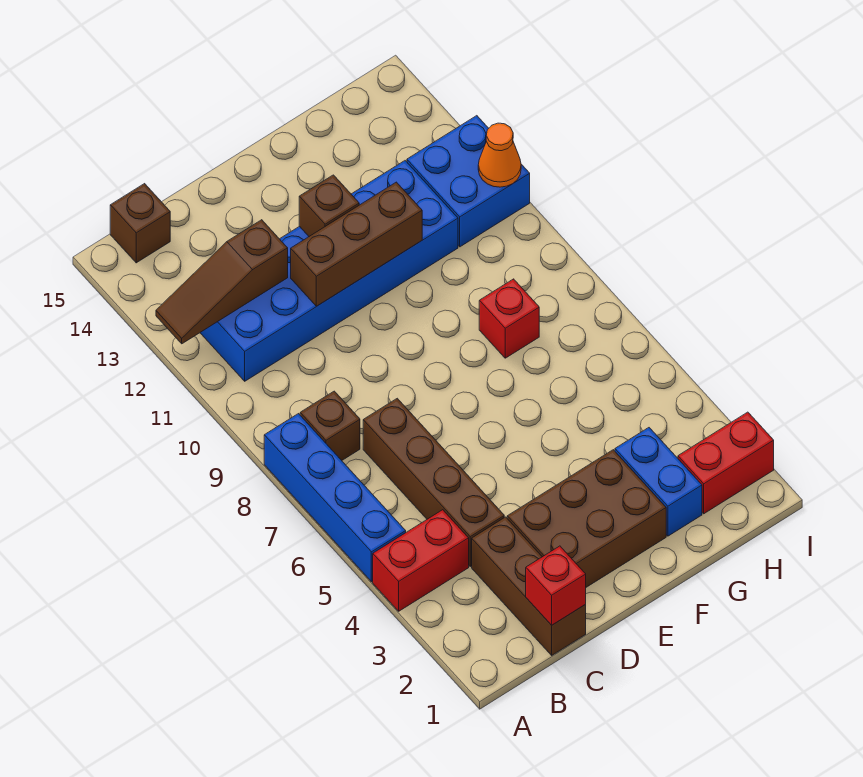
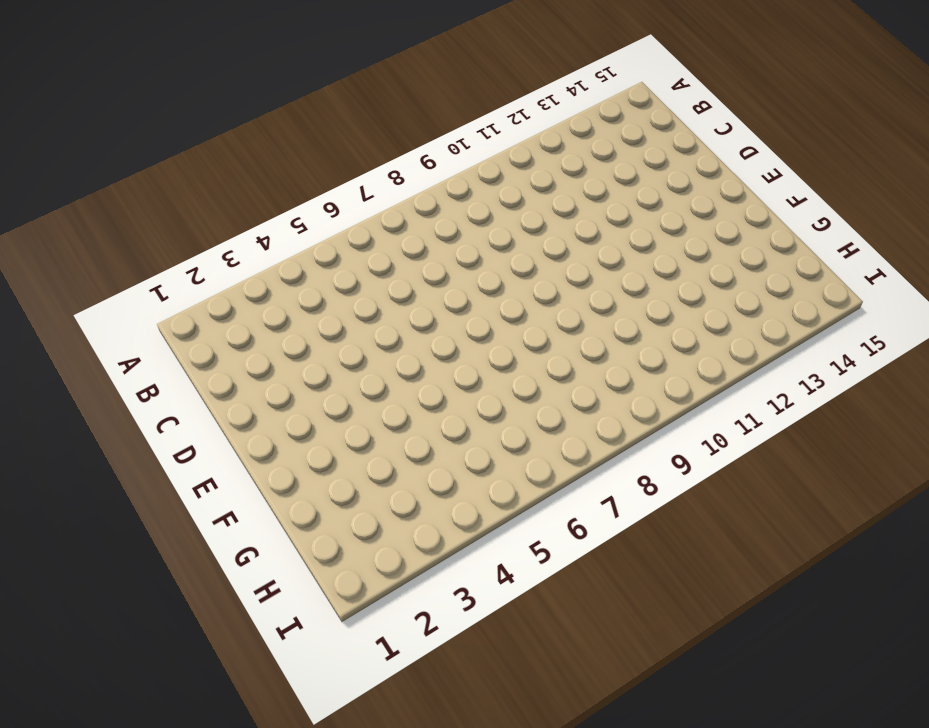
none -> red 1x2 brick [373,510,469,611]
none -> blue 1x4 brick [264,414,406,582]
none -> brown 1x1 brick [300,391,360,460]

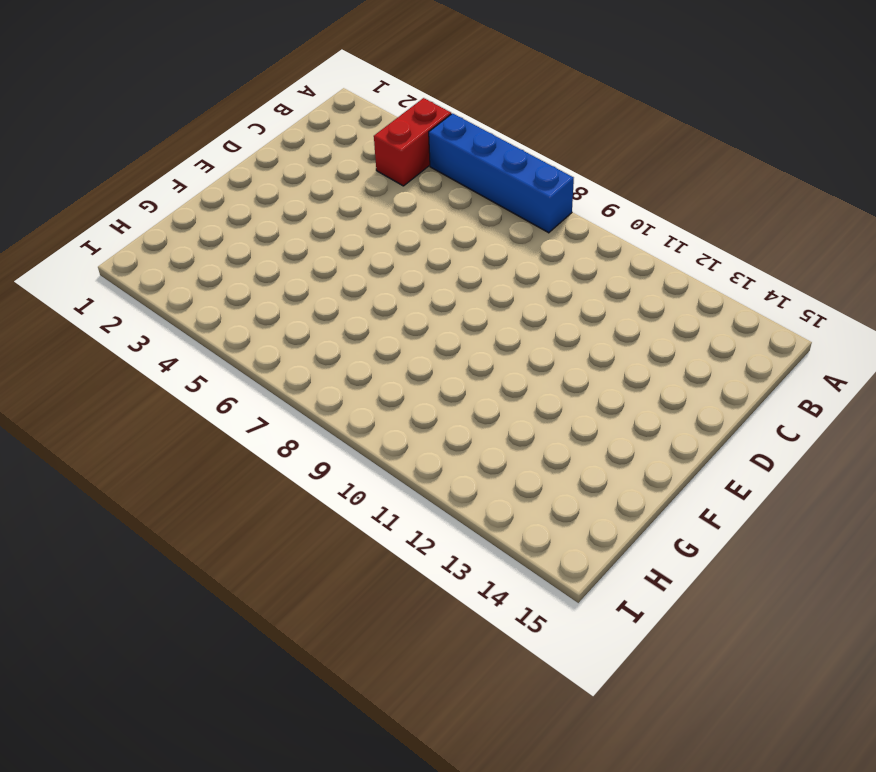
none -> brown 1x1 brick [300,391,360,460]
none -> blue 2x6 brick [200,161,458,381]
none -> brown 1x1 brick [110,184,170,263]

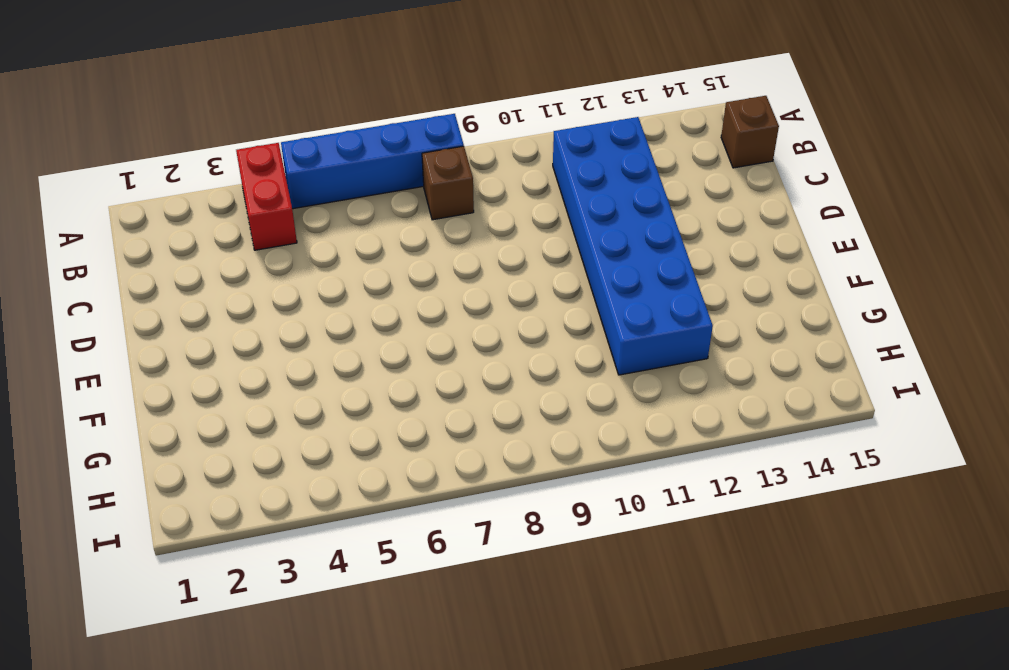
none -> brown 1x3 brick [472,517,586,655]
none -> brown 1x4 brick [363,398,504,566]
none -> brown 2x3 brick [507,450,666,587]

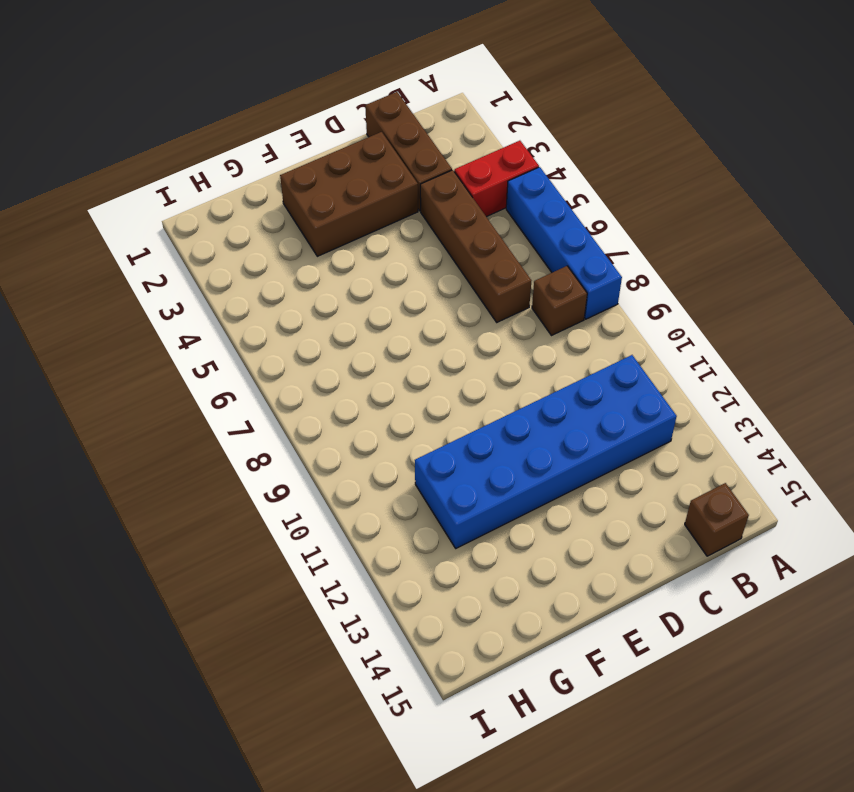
none -> blue 1x2 brick [615,428,702,536]
none -> red 1x1 brick [479,279,539,358]
none -> red 1x2 brick [678,412,774,514]

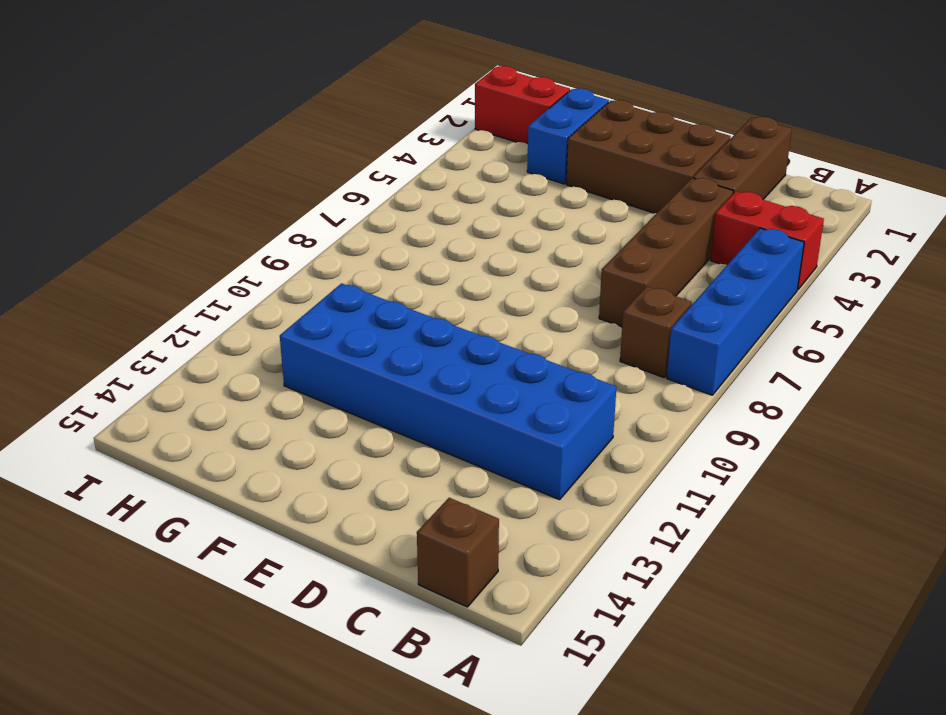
none -> red 1x1 brick [479,279,539,358]
none -> blue 2x2 brick [407,116,530,247]
none -> brown 1x3 slope [156,220,288,344]

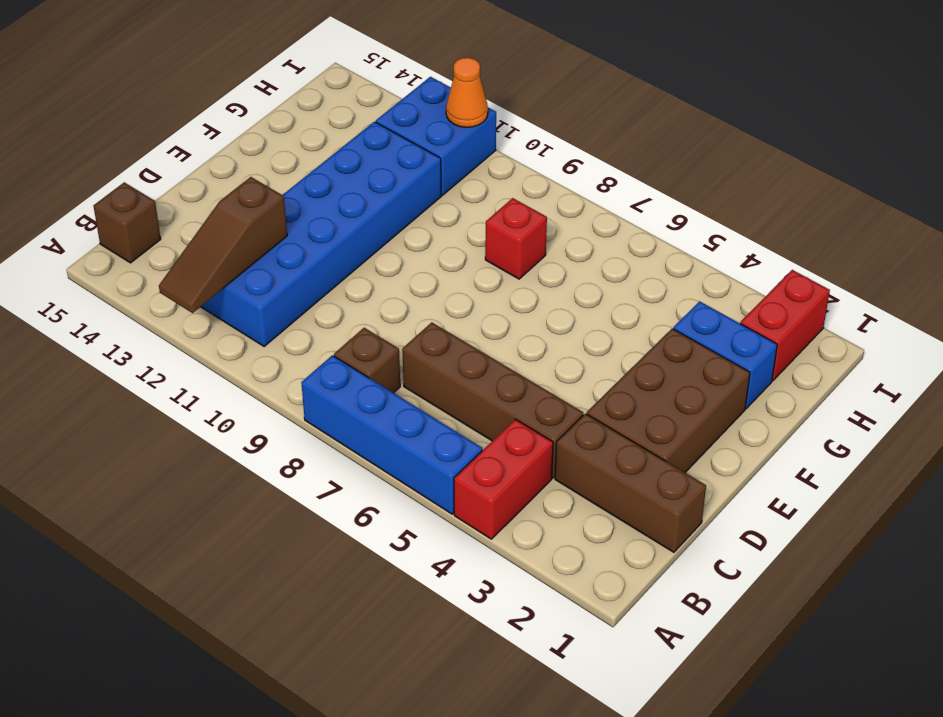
none -> red 1x1 brick [526,546,586,625]
none -> brown 1x3 brick [291,182,422,306]
none -> brown 1x1 brick [299,175,359,236]

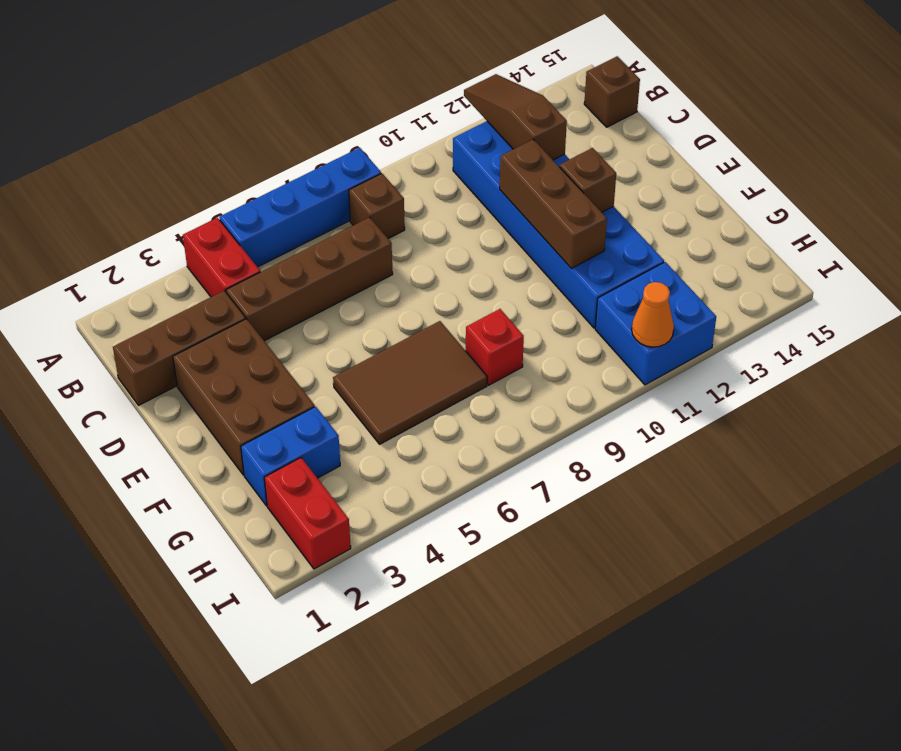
brown 2x3 tile [333,321,487,444] -> none
none -> red 1x1 brick [526,546,586,625]

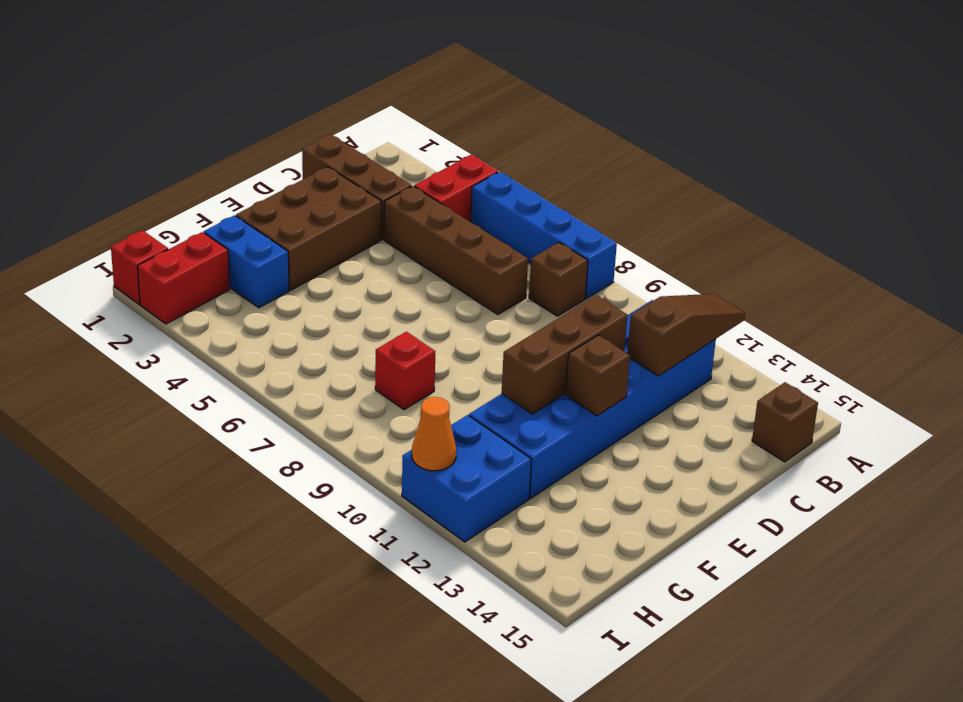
red 1x1 brick [111,230,168,304] -> red 1x1 brick moved to [526,546,586,625]

